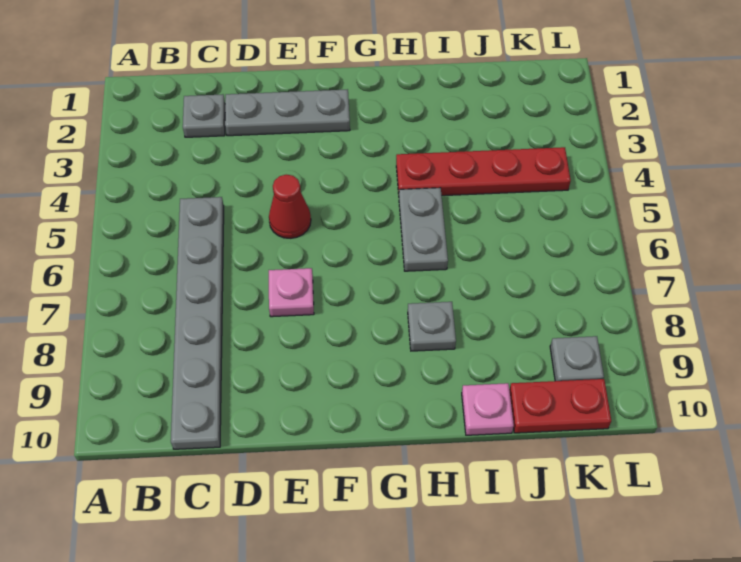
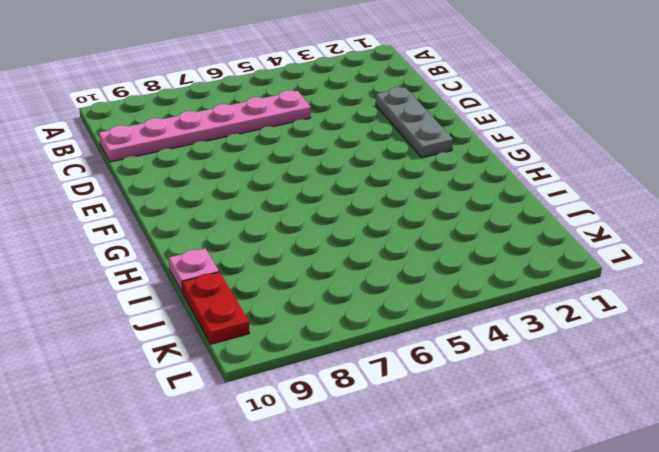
pink 1x6 plate [99,90,311,162] -> grey 1x6 plate [171,197,224,449]
none -> grey 1x1 plate [183,94,225,137]
none -> red 1x1 cone [269,175,311,238]

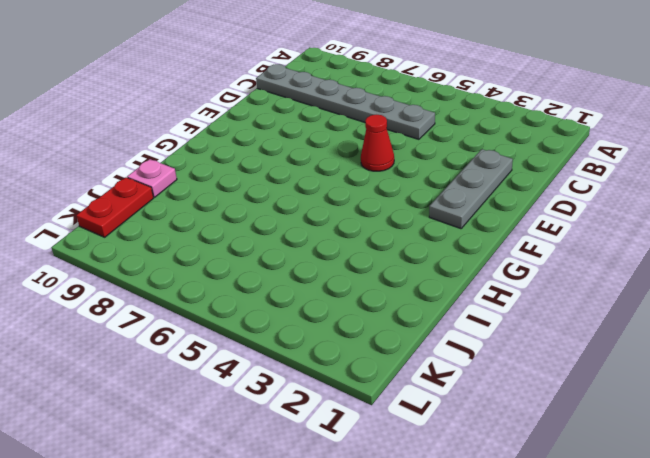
none -> grey 1x1 plate [183,94,225,137]
none -> pink 1x1 plate [269,268,314,317]

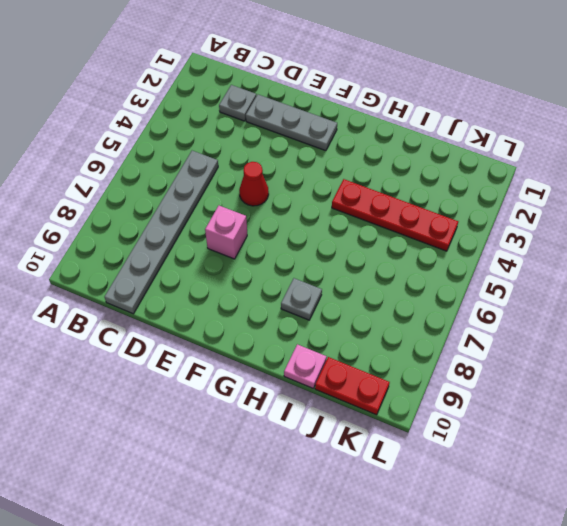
pink 1x1 brick [205,206,247,259] -> pink 1x1 plate [269,268,314,317]
none -> grey 1x2 plate [399,188,448,271]
none -> grey 1x1 plate [550,336,604,381]

